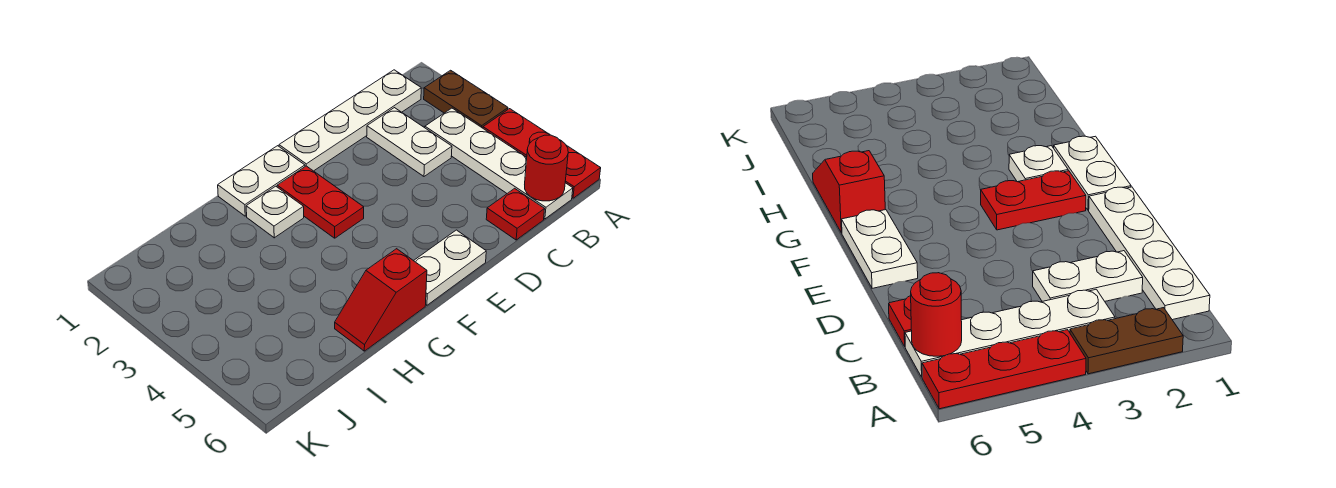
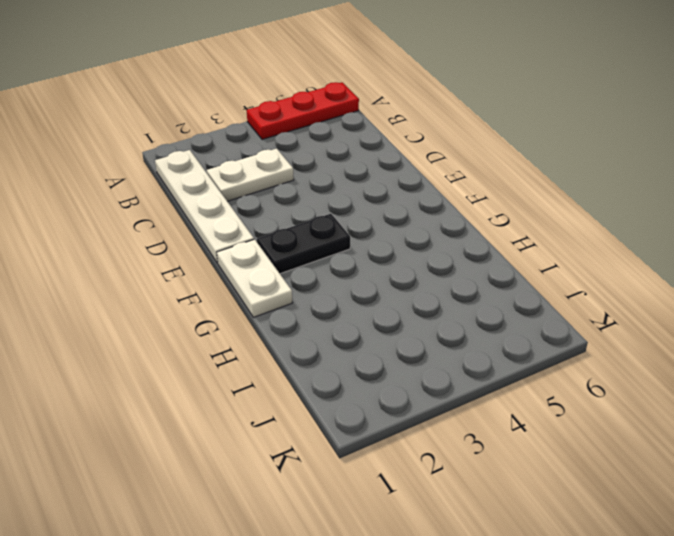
black 1x2 plate [257,214,350,274] -> red 1x2 plate [277,166,364,238]
none -> brown 1x2 plate [424,70,508,128]
none -> white 1x4 plate [425,108,573,219]
none -> red 1x1 plate [486,188,545,240]

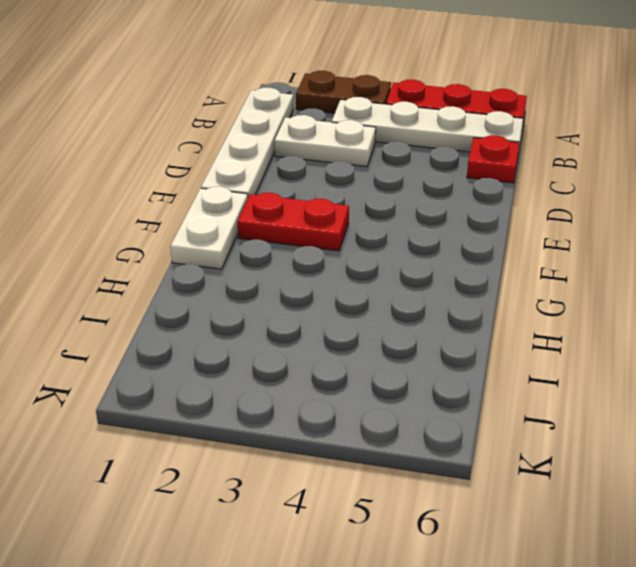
none -> white 1x2 plate [414,230,486,305]
none -> white 1x1 plate [246,186,304,238]
none -> red 1x2 slope [335,249,427,351]

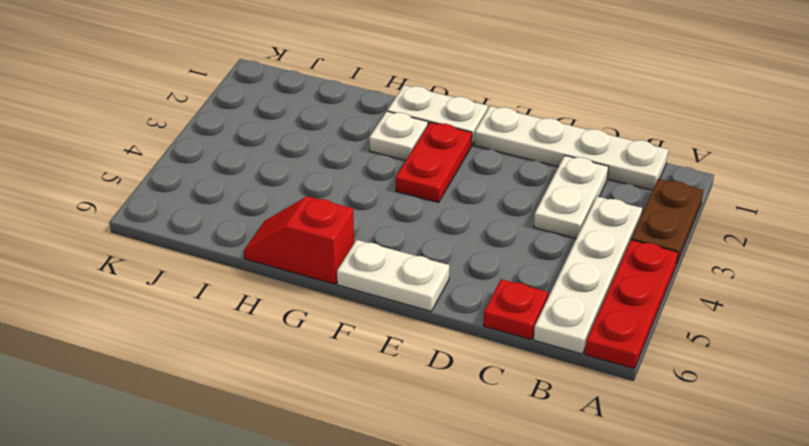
none -> red 1x1 round brick [525,135,568,201]

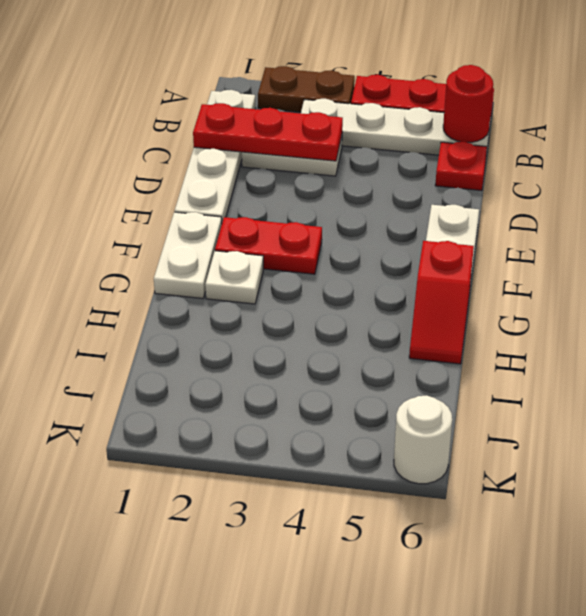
red 1x3 plate [193,103,343,161] -> none
white 1x1 round brick [394,395,452,484] -> none

